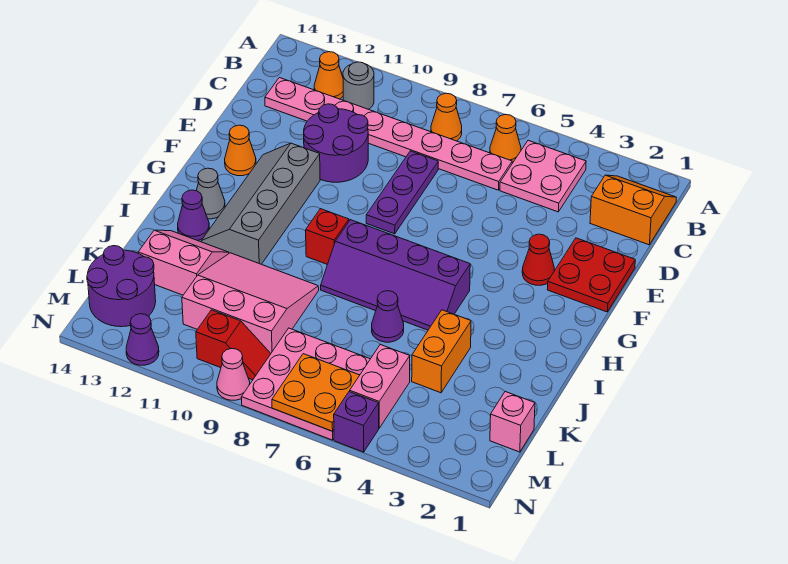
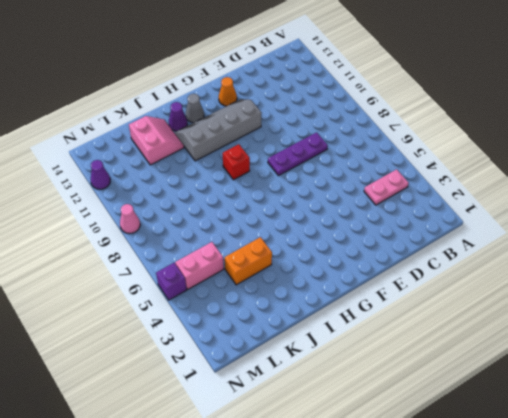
pink 1x2 plate [364,169,409,205] -> pink 2x2 plate [500,140,586,212]
none -> orange 2x2 slope [590,175,676,245]
none -> orange 1x1 cone [490,114,521,163]
none -> orange 1x1 cone [431,93,462,141]
none -> grey 1x1 round brick [343,62,374,109]

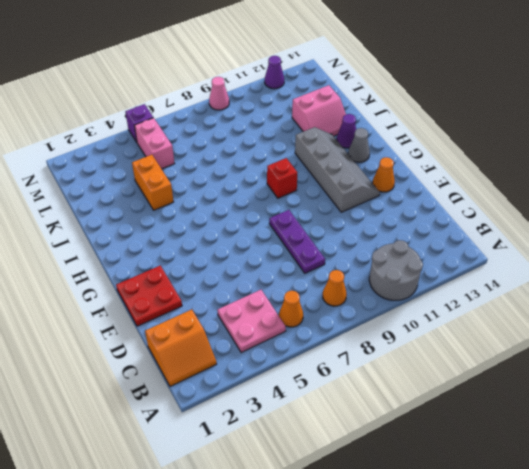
grey 2x2 round brick [369,240,423,300] -> grey 1x1 round brick [343,62,374,109]
none -> orange 1x1 cone [314,52,343,99]
none -> pink 1x8 plate [265,78,512,190]
none -> purple 2x2 round brick [304,104,368,182]
none -> red 1x1 cone [522,234,554,285]

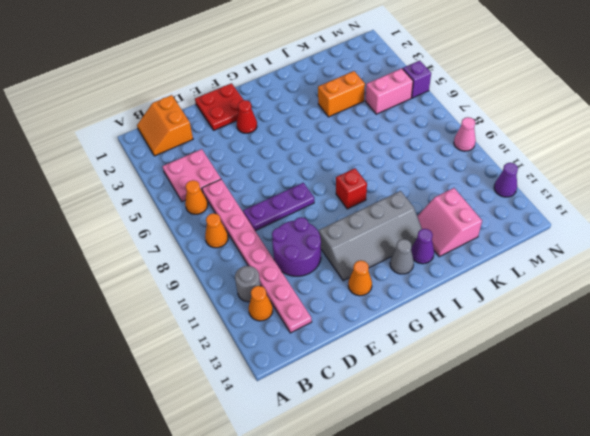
none -> purple 2x4 slope [321,220,470,330]
none -> purple 1x1 cone [372,291,404,342]
none -> pink 3x3 slope [182,253,319,353]
none -> pink 1x1 brick [490,392,535,452]

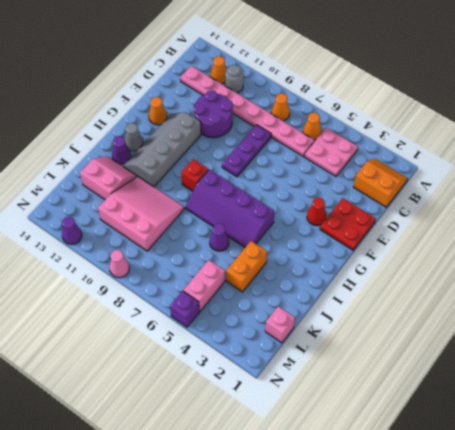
none -> pink 3x3 plate [241,328,370,440]
none -> purple 2x2 round brick [87,246,156,327]
none -> red 1x2 slope [196,310,271,380]
none -> orange 2x2 plate [272,354,360,431]

